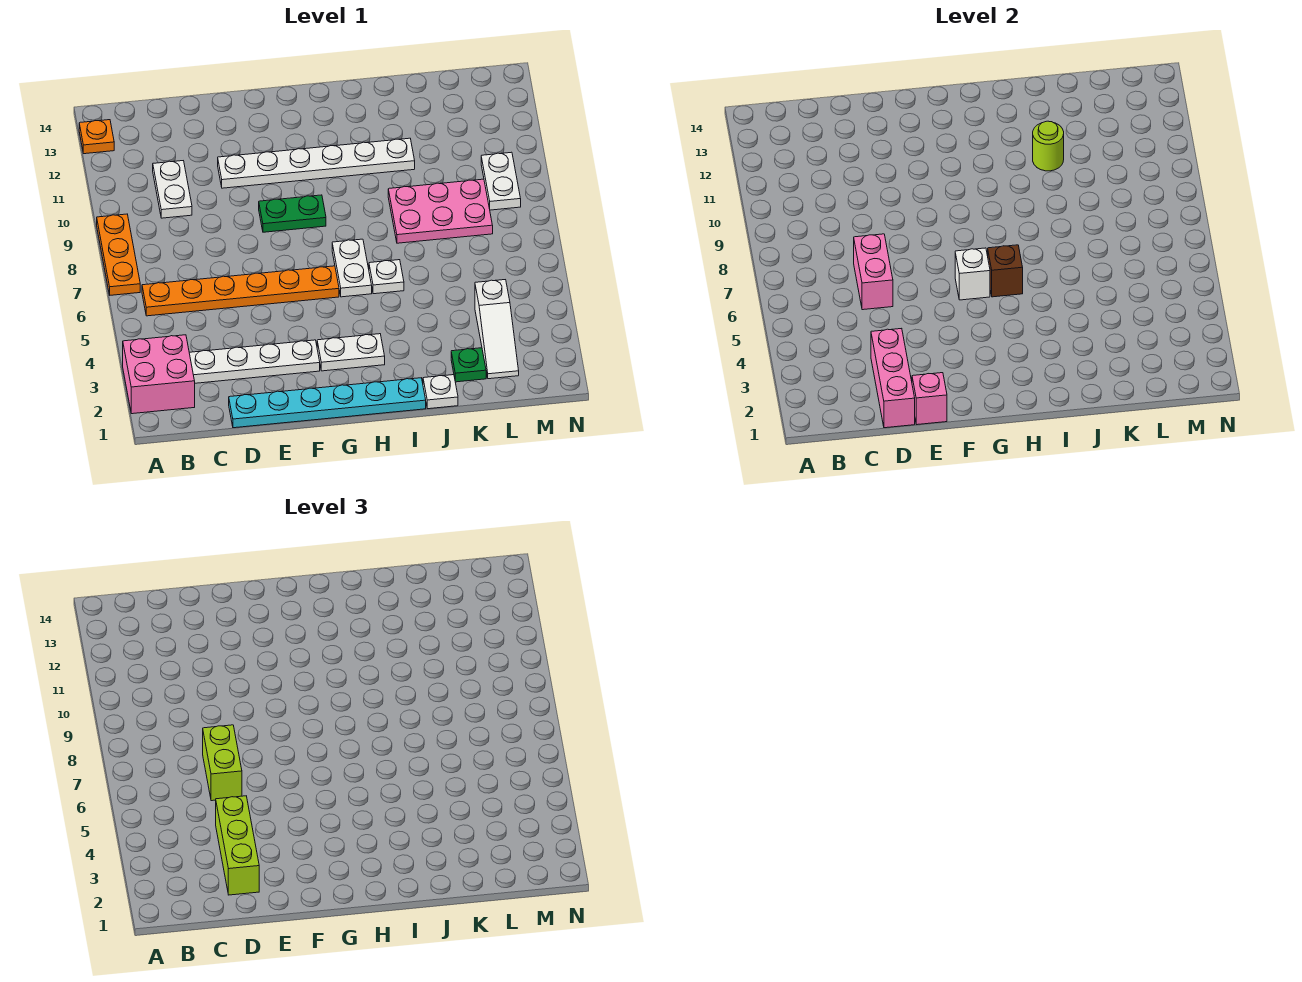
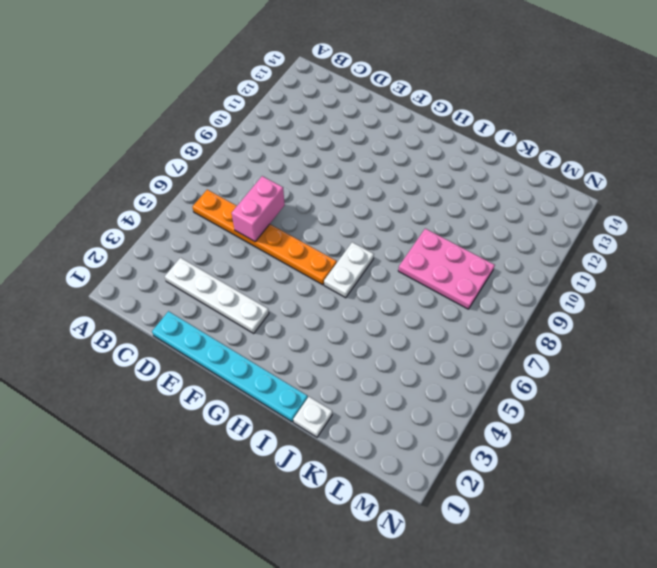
none -> pink 2x2 brick [123,335,195,414]
none -> orange 1x3 plate [97,214,140,295]
none -> orange 1x1 plate [79,120,114,154]

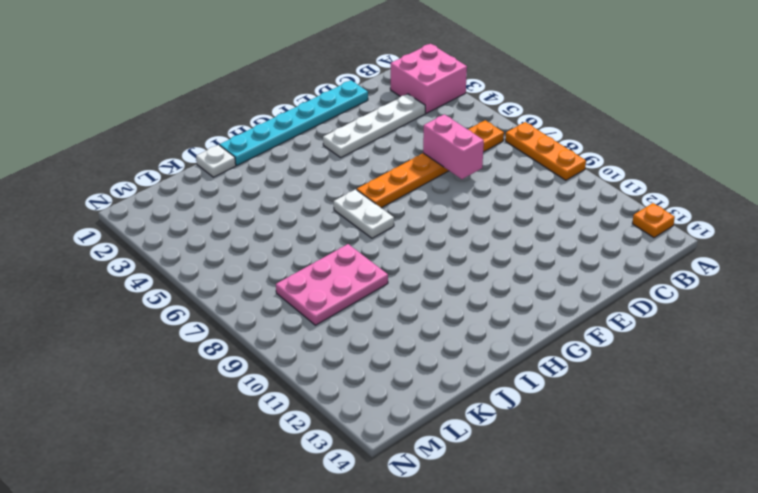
none -> white 1x2 plate [153,161,192,218]
none -> white 1x6 plate [218,138,415,188]
none -> green 1x2 plate [259,195,326,232]

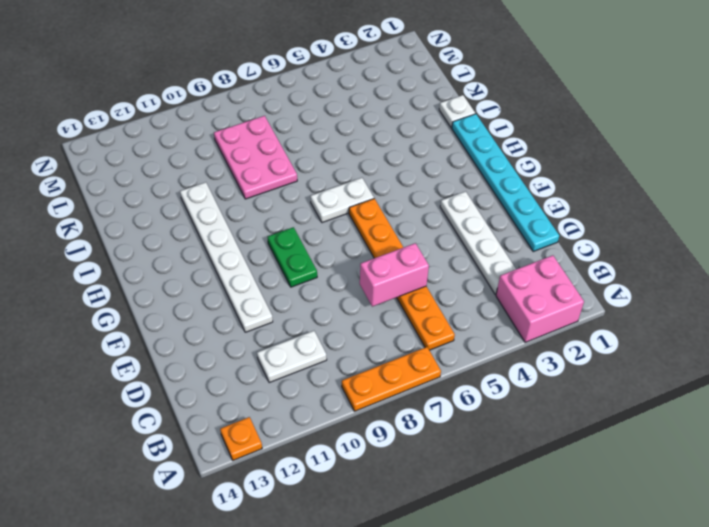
none -> white 1x2 plate [317,334,385,371]
none -> white 1x1 plate [369,260,404,294]
none -> green 1x1 plate [451,348,486,382]

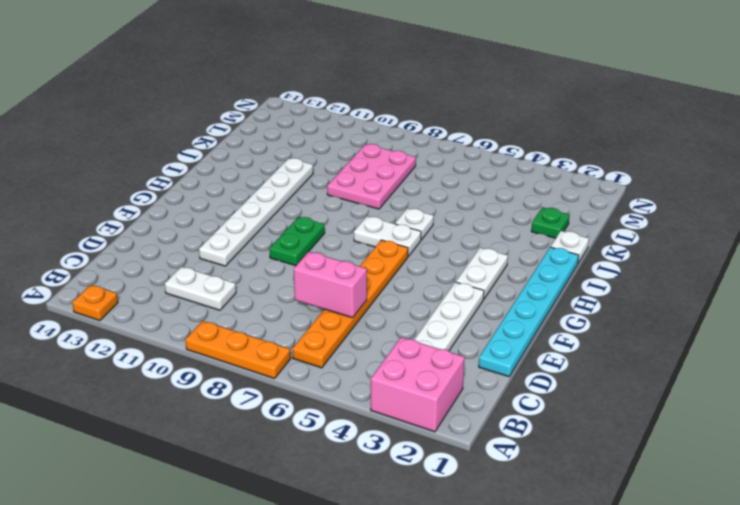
none -> white 1x3 slope [475,280,519,379]
none -> white 1x2 plate [481,152,521,210]
none -> pink 1x3 brick [871,328,915,428]

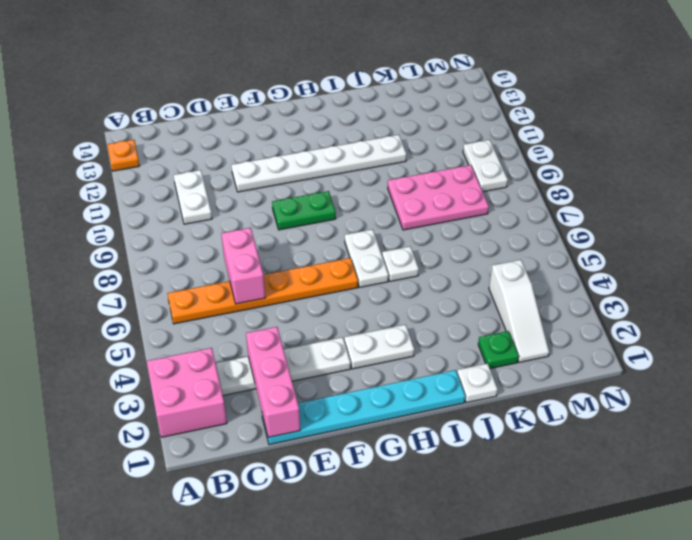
none -> orange 1x3 plate [97,214,140,295]
none -> pink 1x1 brick [912,373,947,425]
none -> white 1x1 brick [955,248,990,300]

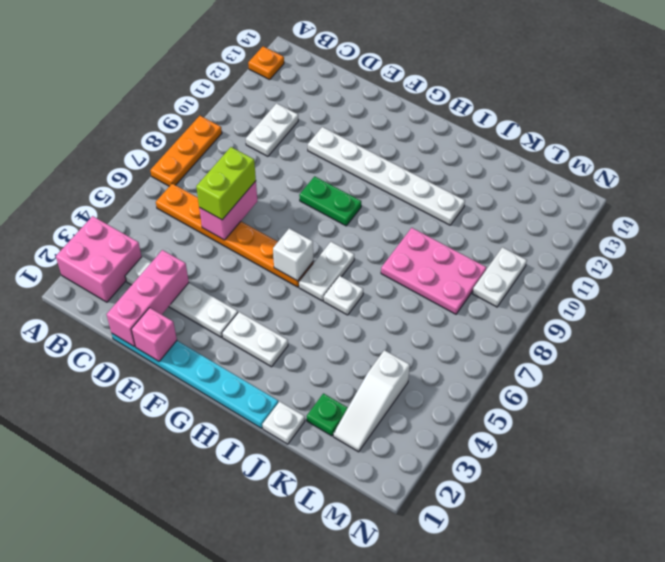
none -> brown 1x1 brick [988,245,1023,297]
none -> lime 1x1 round brick [1033,121,1064,171]
none -> lime 1x3 brick [216,796,259,895]

